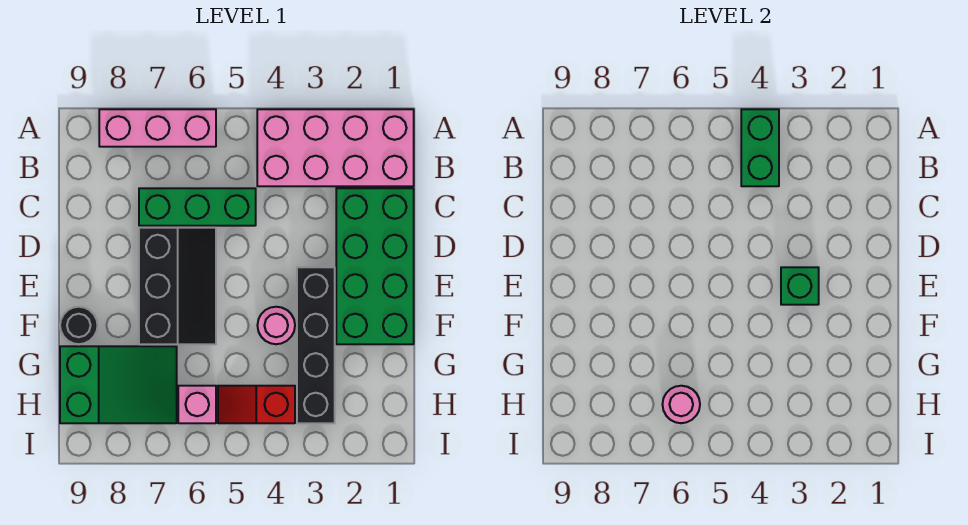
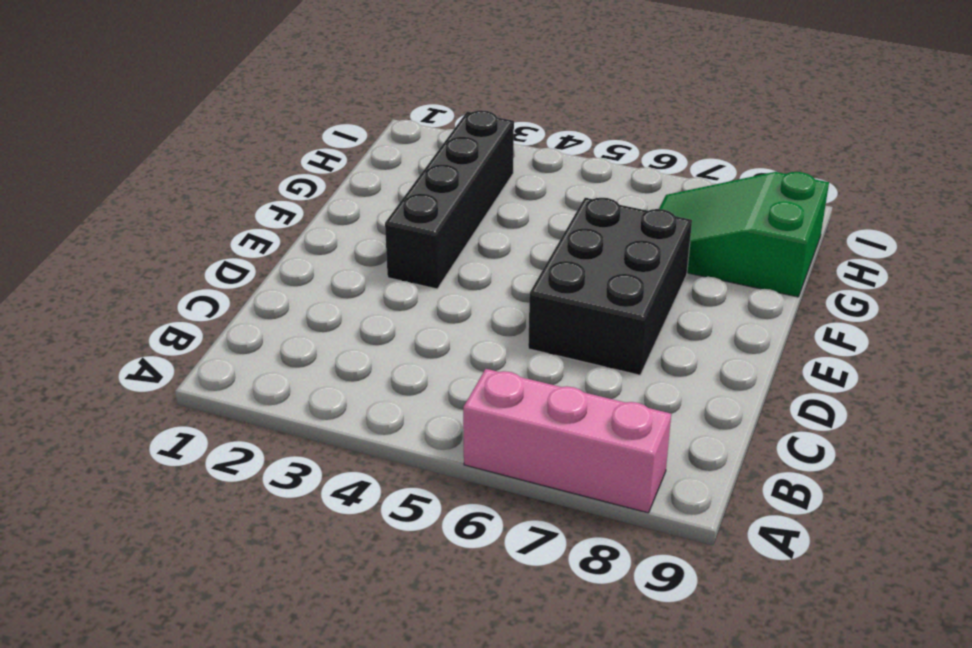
black 2x3 brick [528,198,692,375] -> black 2x3 slope [139,228,216,344]
none -> pink 2x4 brick [257,109,414,186]
none -> green 2x4 brick [336,188,414,344]
none -> green 1x3 brick [139,188,256,226]

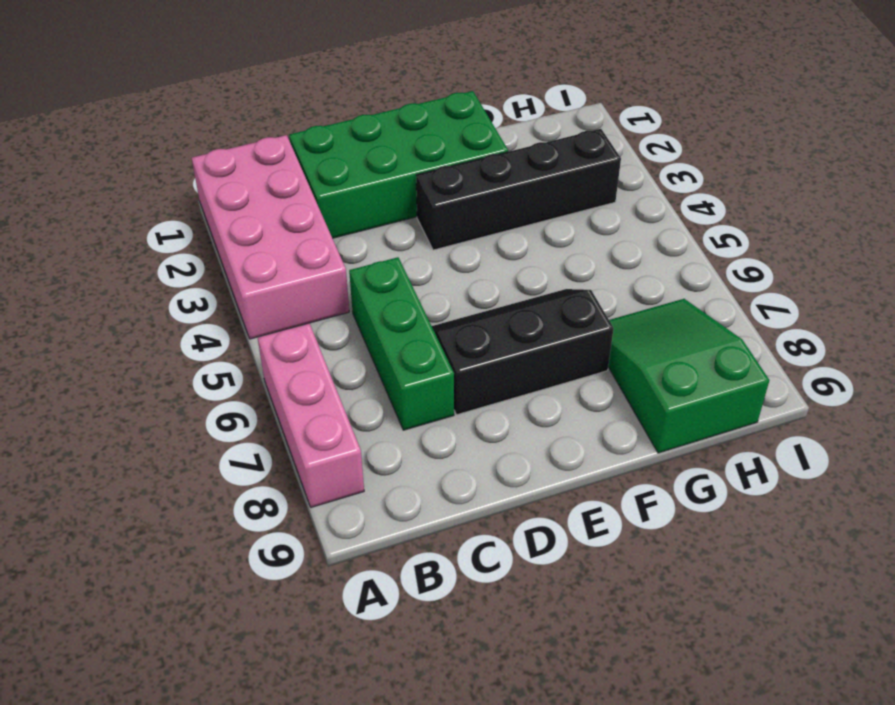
none -> pink 1x1 round brick [257,307,295,344]
none -> black 1x1 round brick [60,307,98,344]
none -> red 1x2 slope [218,386,295,423]

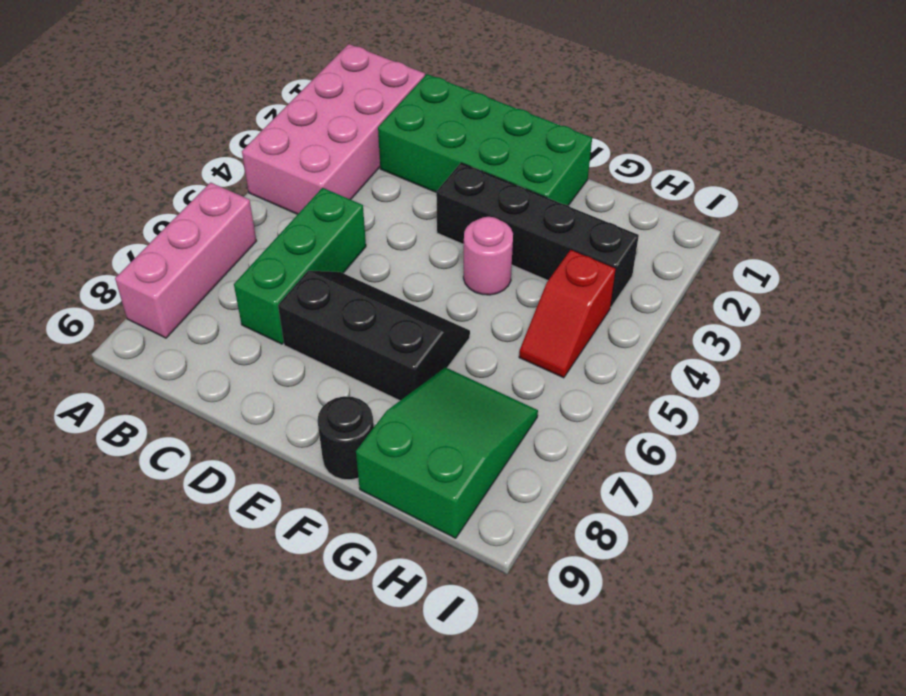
none -> pink 1x1 brick [178,386,216,423]
none -> green 1x2 brick [741,109,779,186]
none -> green 1x1 brick [781,267,819,305]

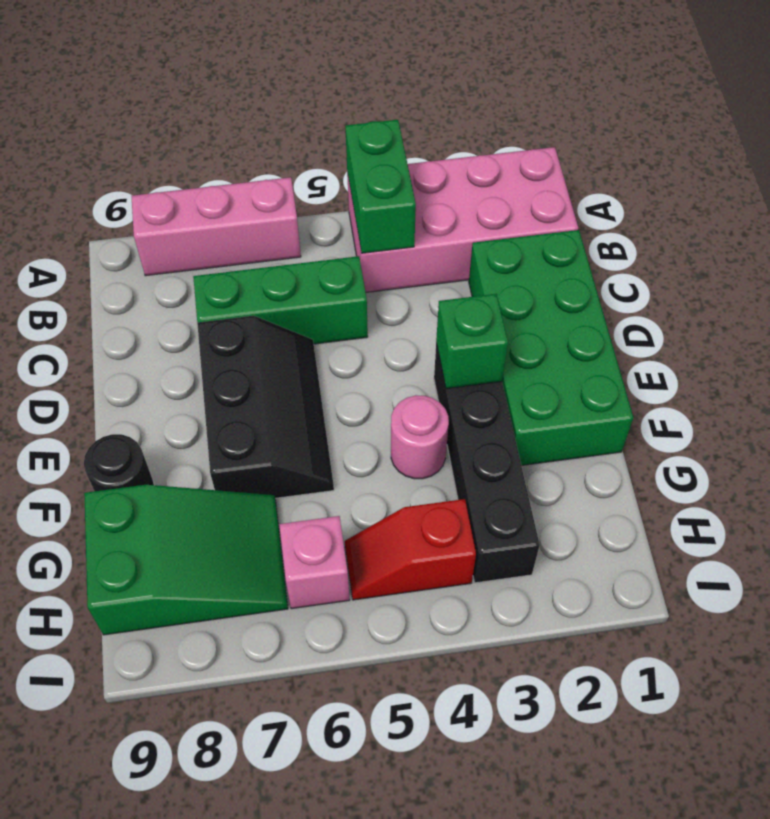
none -> pink 1x1 round brick [663,386,700,423]

